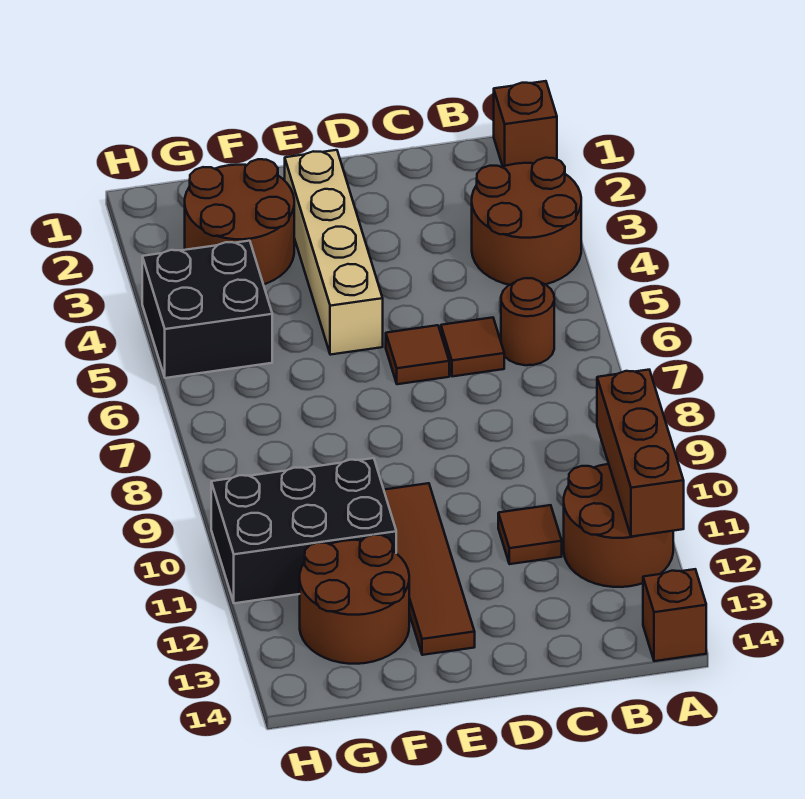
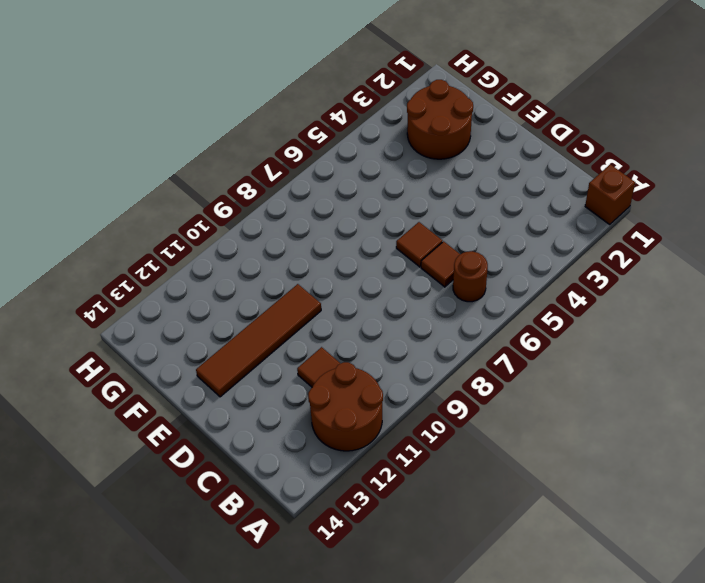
none -> brown 2x2 round brick [472,158,581,285]
none -> brown 1x1 brick [643,569,706,661]
none -> tan 1x4 brick [285,150,383,355]

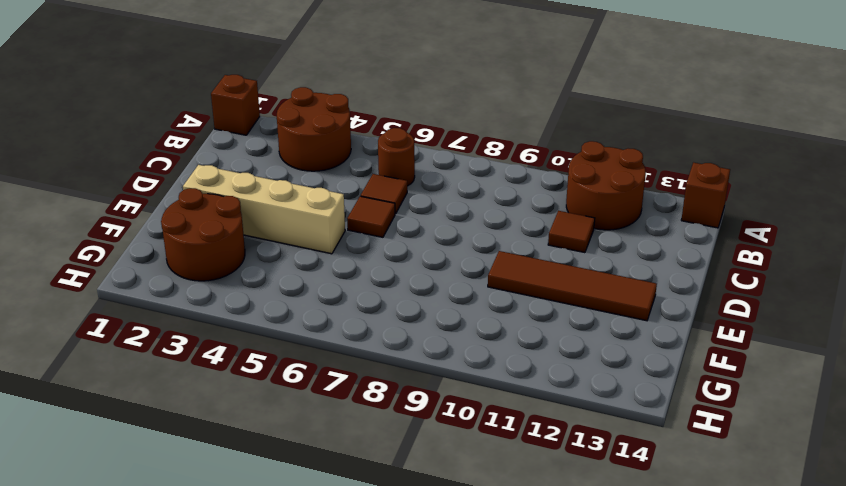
none -> black 2x3 brick [211,458,396,603]
none -> brown 2x2 round brick [300,535,409,664]
none -> black 2x2 brick [142,241,272,378]

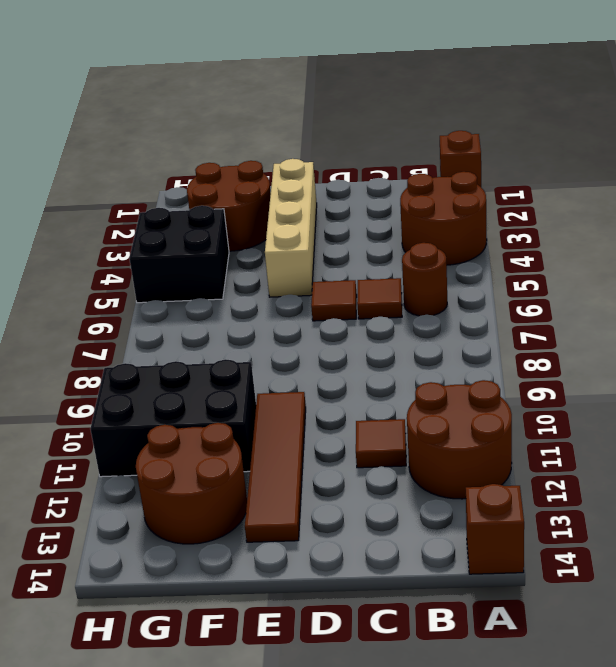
none -> brown 1x3 brick [597,370,684,537]

